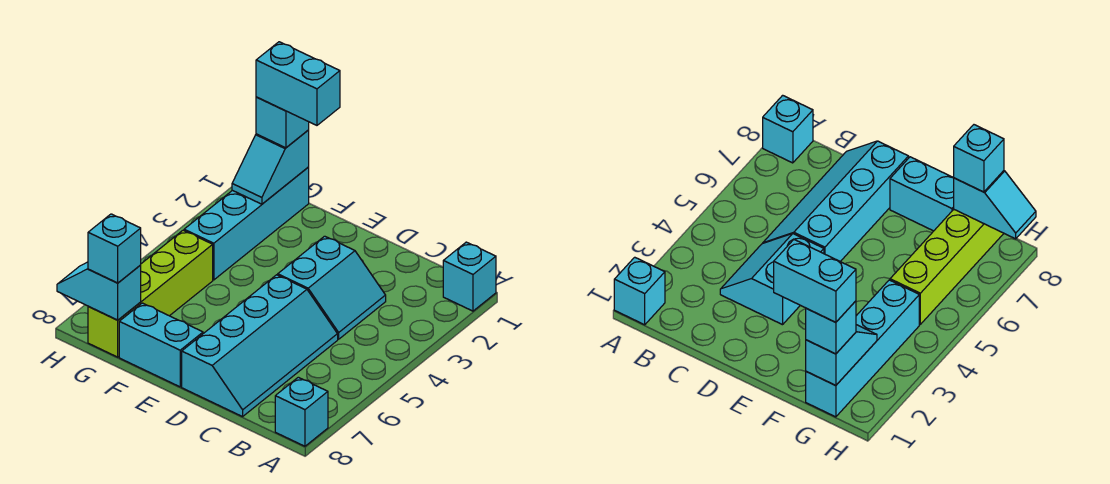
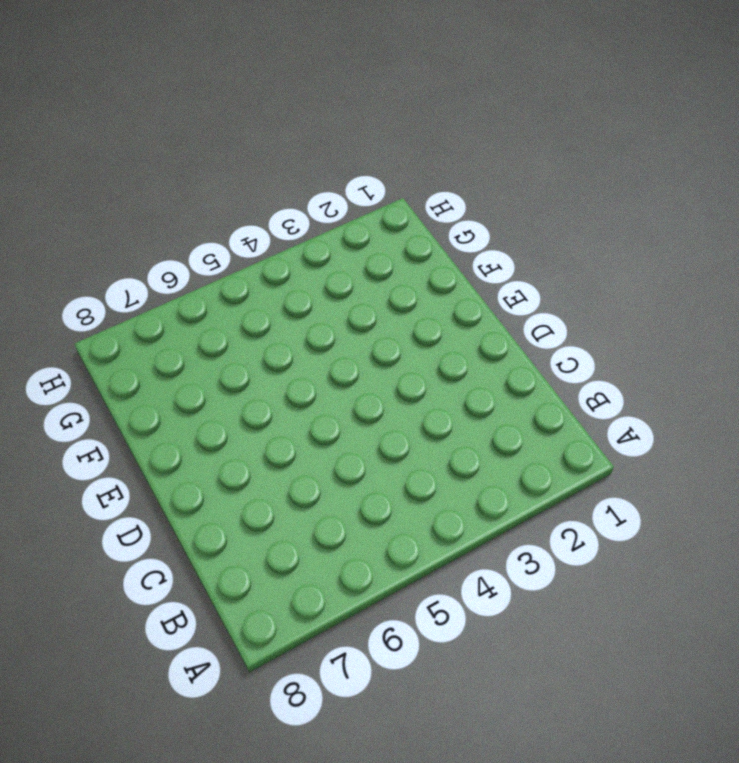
none -> cyan 1x1 brick [443,242,496,311]
none -> cyan 1x1 brick [275,377,328,446]
none -> cyan 2x2 slope [278,236,386,339]

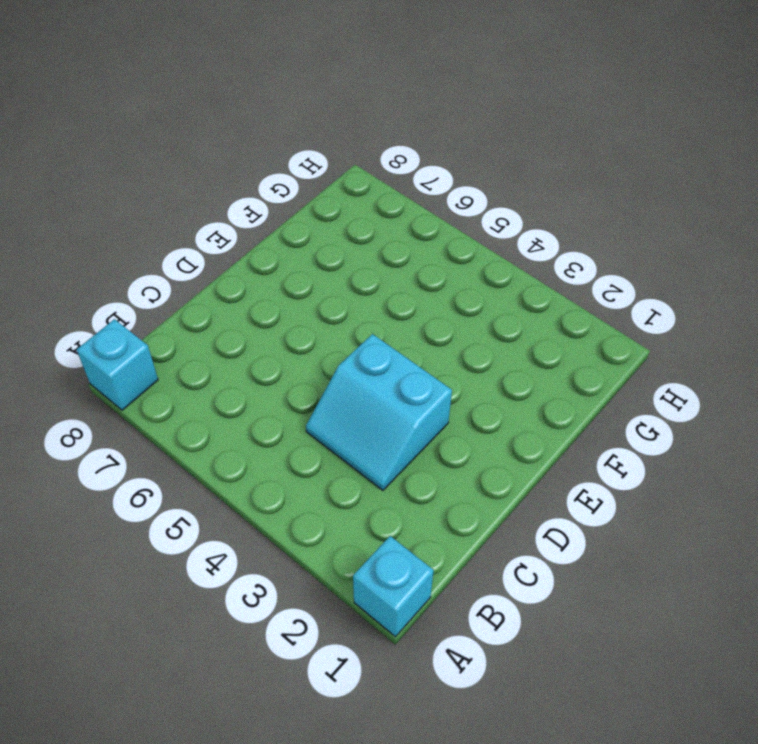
none -> cyan 2x4 slope [182,275,338,417]
none -> cyan 1x2 brick [119,303,203,387]
none -> cyan 1x4 brick [184,167,309,280]

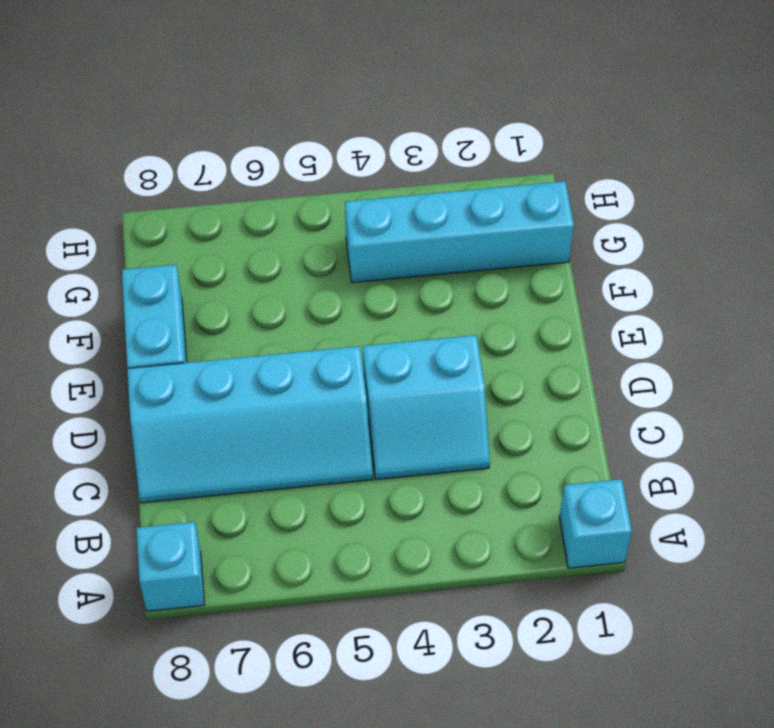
none -> lime 1x4 brick [88,230,213,357]
none -> cyan 1x2 slope [232,130,309,204]
none -> cyan 1x2 slope [57,262,141,320]

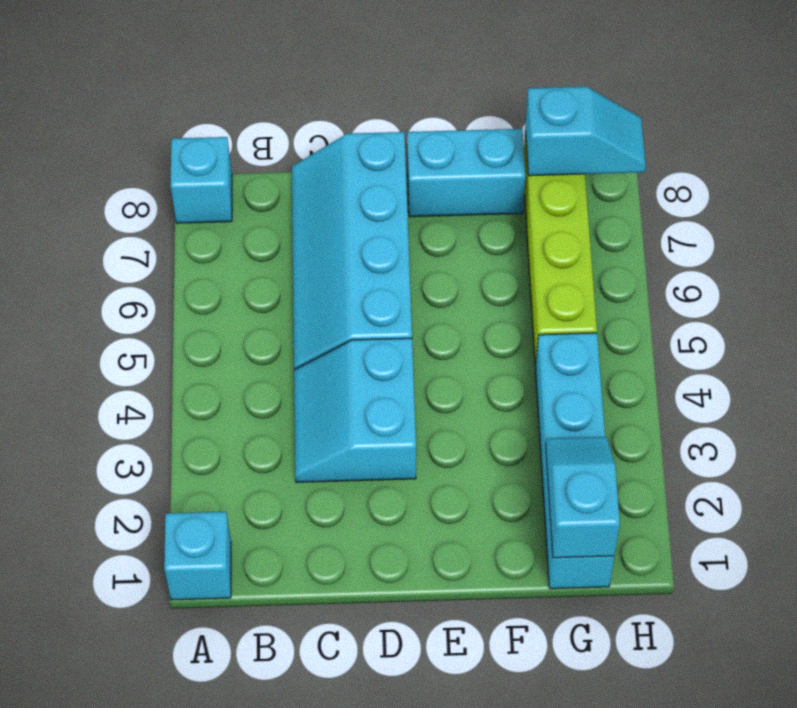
none -> cyan 1x1 brick [256,97,309,148]
none -> cyan 1x1 brick [88,214,141,283]
none -> cyan 1x2 brick [256,42,340,125]

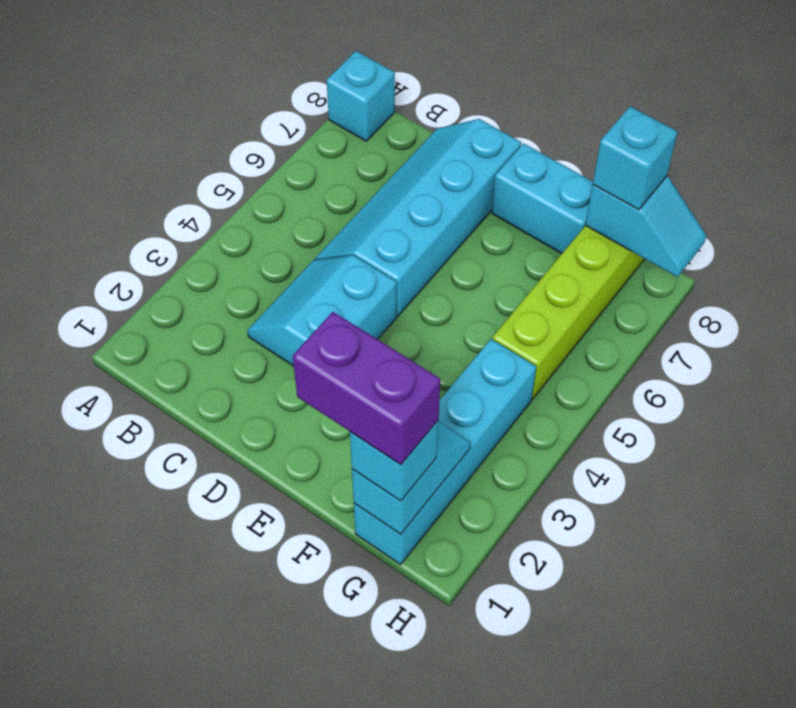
purple 1x2 brick [293,312,440,464] -> cyan 1x2 brick [256,42,340,125]
none -> cyan 1x1 brick [443,242,496,311]

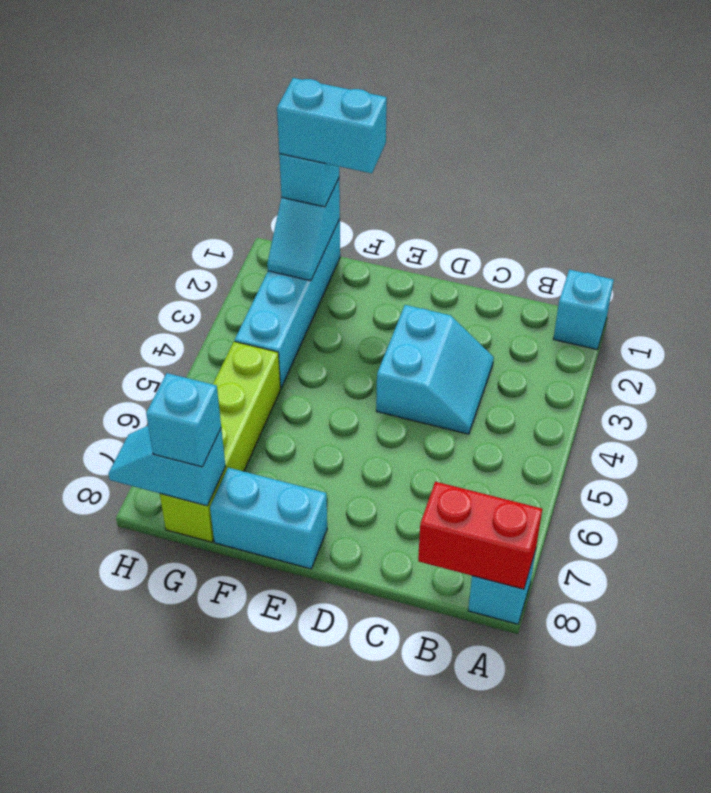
red 1x2 brick [418,482,542,589] -> none
none -> cyan 2x4 slope [182,275,338,417]

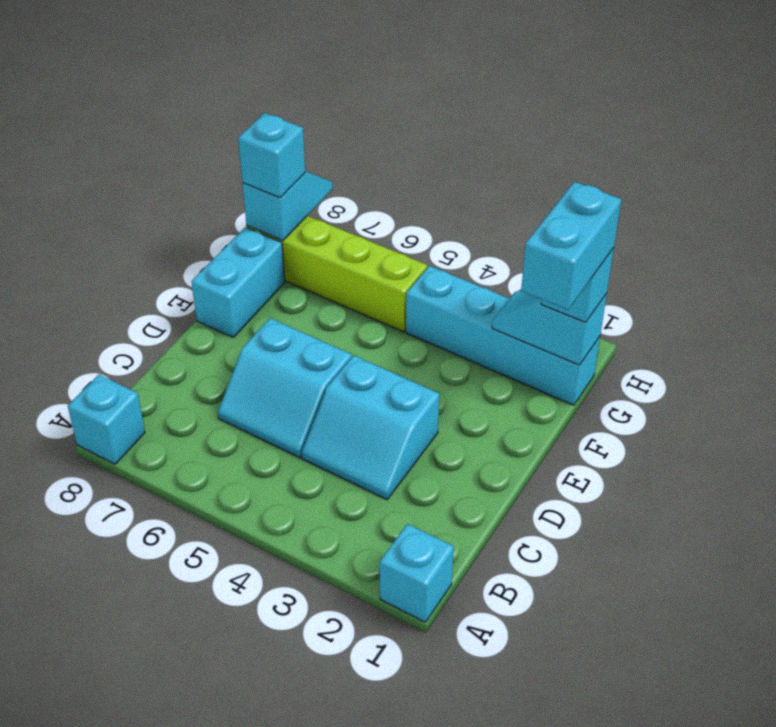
cyan 2x2 slope [218,318,352,458] -> cyan 2x4 slope [182,275,338,417]

